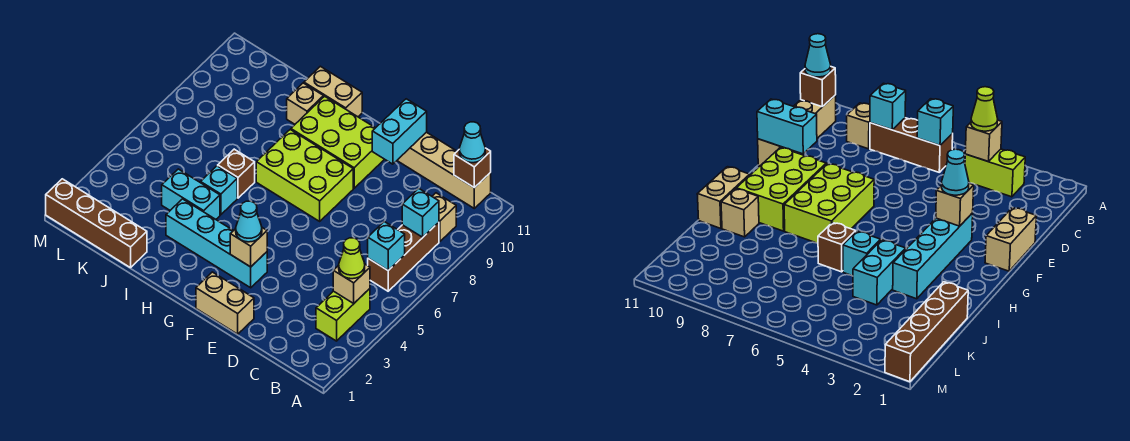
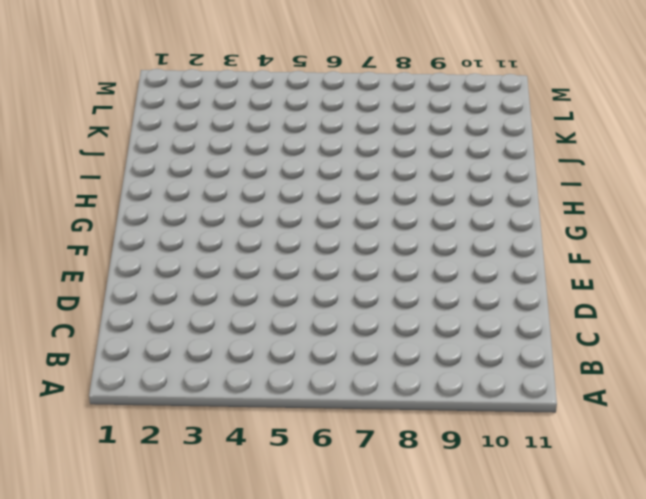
none -> lime 1x2 brick [316,289,370,341]
none -> brown 1x3 brick [368,222,439,291]
none -> tan 1x1 brick [432,193,456,242]

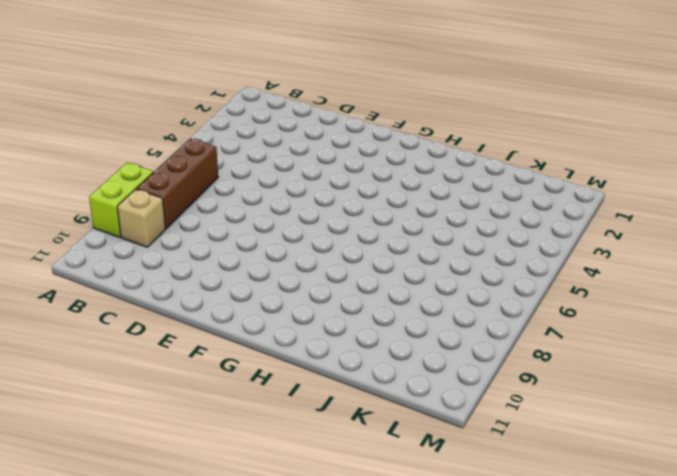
lime 1x2 brick [89,163,153,237] -> lime 1x2 brick moved to [316,289,370,341]
none -> tan 1x4 brick [397,132,491,208]
none -> tan 1x2 brick [196,272,254,334]
none -> cyan 1x4 brick [166,199,267,288]

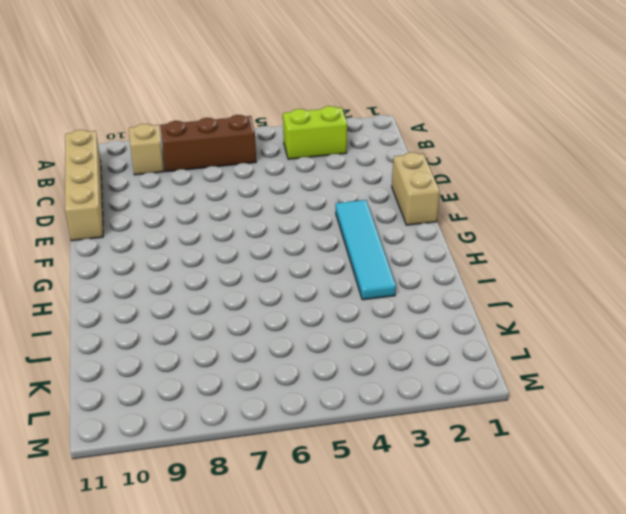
cyan 1x4 tile [336,200,396,300] -> cyan 1x4 brick [166,199,267,288]
none -> lime 2x3 brick [256,130,353,221]
none -> lime 2x3 brick [291,96,384,188]
none -> tan 1x2 brick [304,66,362,117]

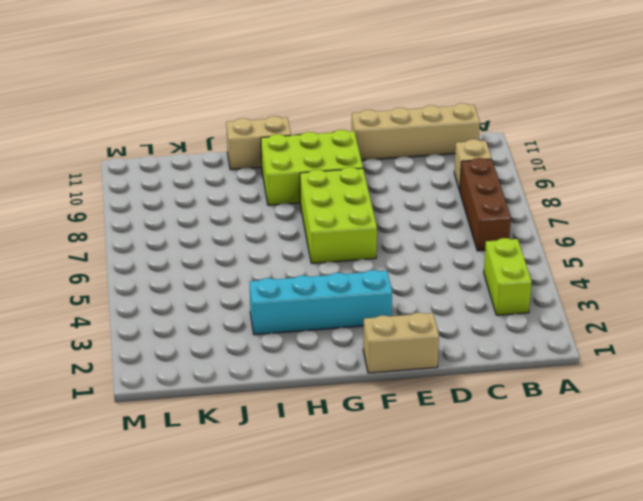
lime 2x3 brick [300,167,377,263] -> lime 2x3 brick turned to [256,130,353,221]
none -> cyan 1x2 brick [162,169,220,219]
none -> cyan 1x1 brick [201,166,237,215]
none -> brown 1x1 brick [218,149,255,198]

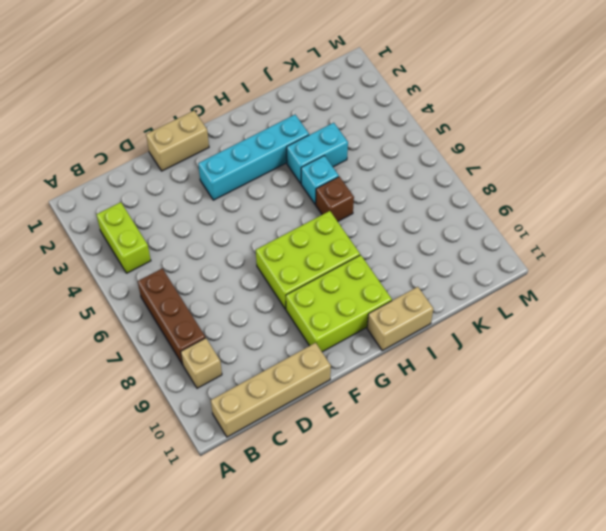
none -> tan 1x1 brick [287,83,324,124]
none -> brown 1x4 brick [46,179,147,268]
none -> tan 1x1 brick [333,264,370,303]

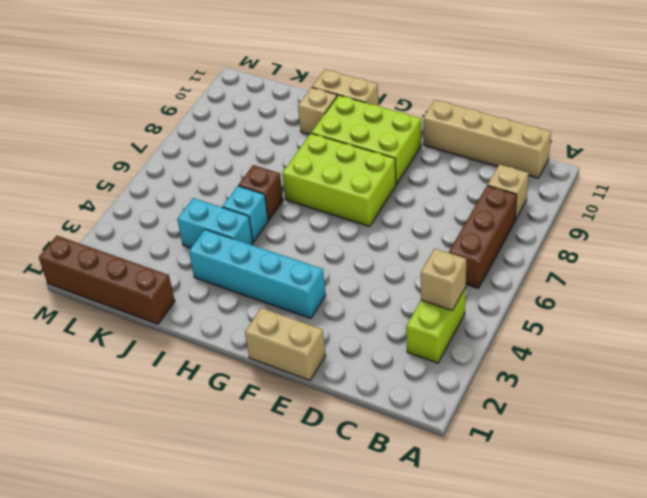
none -> cyan 1x1 brick [368,222,405,270]
none -> cyan 1x1 brick [402,188,439,237]
none -> brown 1x1 brick [454,148,491,188]

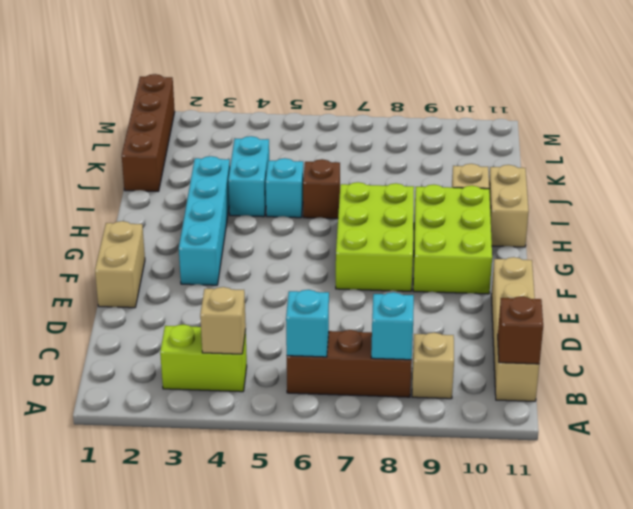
none -> cyan 1x2 brick [372,99,427,164]
none -> tan 1x1 brick [230,228,267,267]
none -> lime 1x1 cone [339,238,365,279]

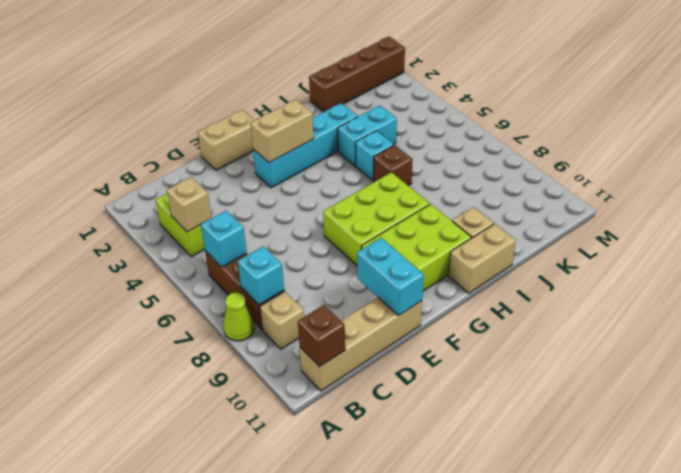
lime 1x1 cone [223,293,254,341] -> lime 1x1 cone moved to [339,238,365,279]
tan 1x2 brick [250,100,314,163] -> tan 1x1 brick [230,228,267,267]
none -> cyan 1x1 cone [459,122,485,163]
none -> cyan 1x1 cone [236,201,262,242]

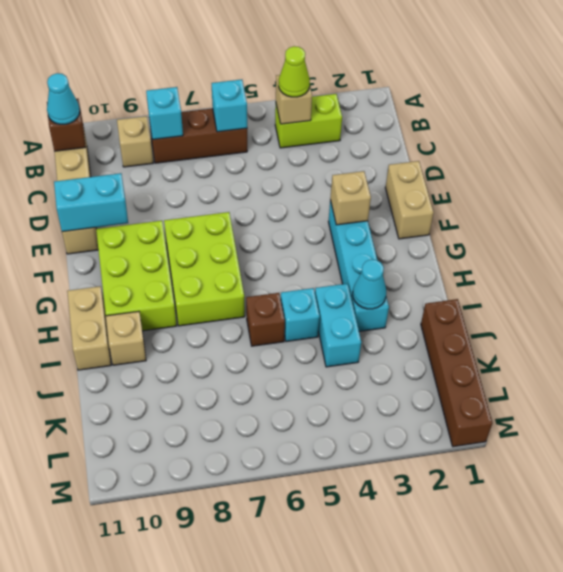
cyan 1x1 cone [353,259,386,309] -> cyan 1x1 cone moved to [236,201,262,242]

